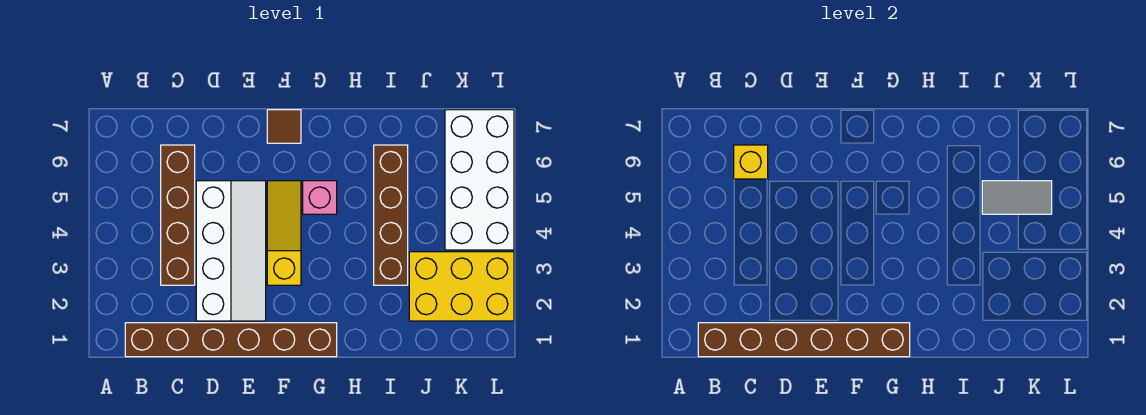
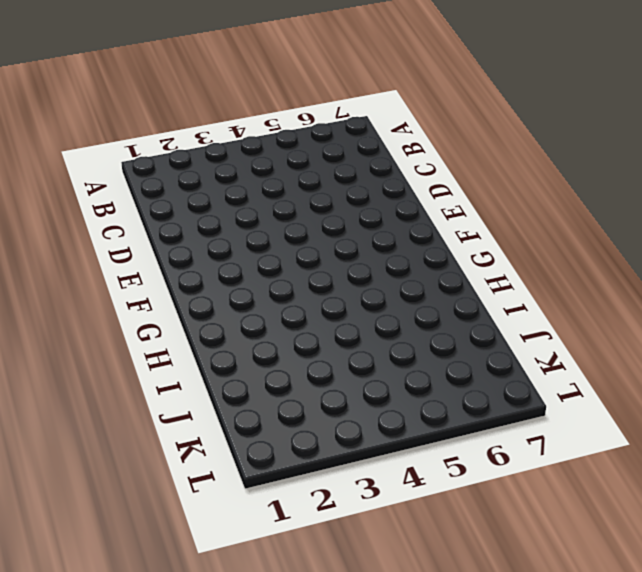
none -> brown 1x6 brick [125,323,337,357]
none -> brown 1x4 brick [161,145,195,285]
none -> white 2x4 slope [196,181,266,321]

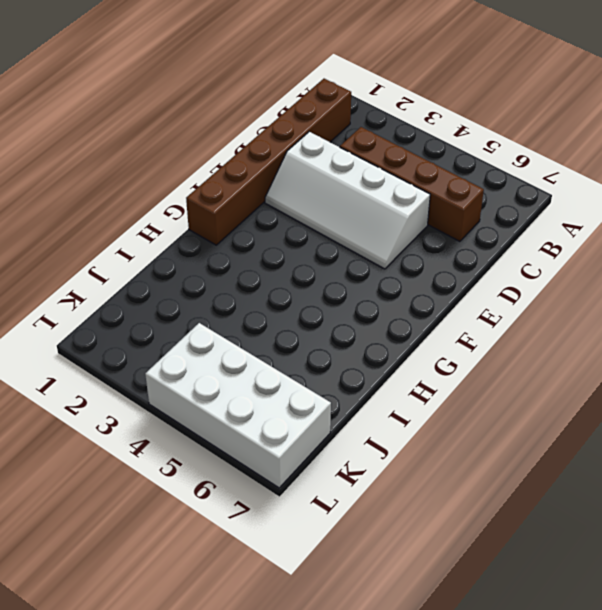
none -> yellow 1x3 slope [267,181,301,285]
none -> brown 1x1 tile [267,110,301,143]
none -> pink 1x1 brick [303,181,337,214]

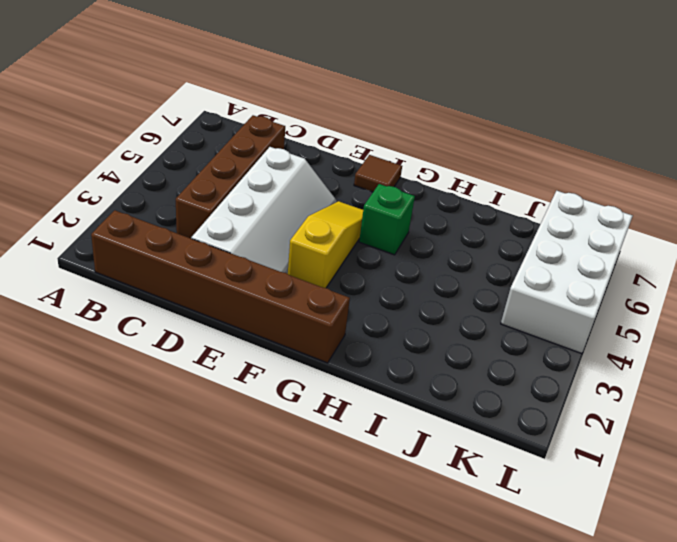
green 1x1 brick [359,184,415,255] -> pink 1x1 brick [303,181,337,214]
none -> brown 1x4 brick [374,145,408,285]
none -> yellow 2x3 brick [409,252,514,321]
none -> brown 1x6 brick [698,323,910,357]

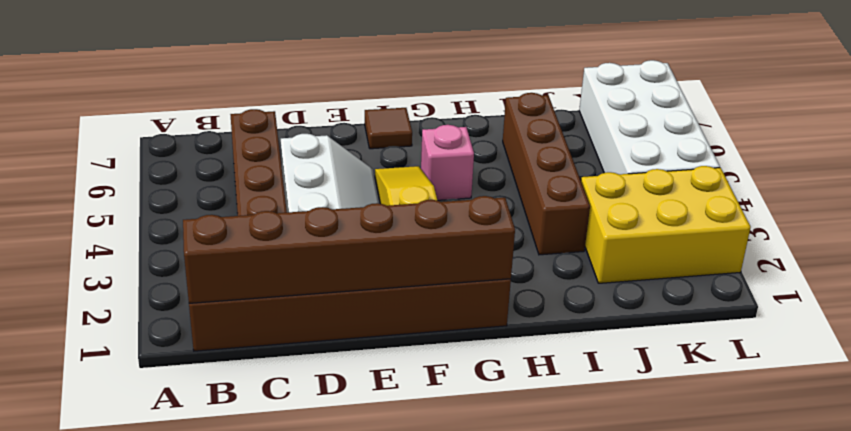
none -> yellow 1x1 brick [734,145,768,179]
none -> grey 1x2 tile [982,181,1052,214]

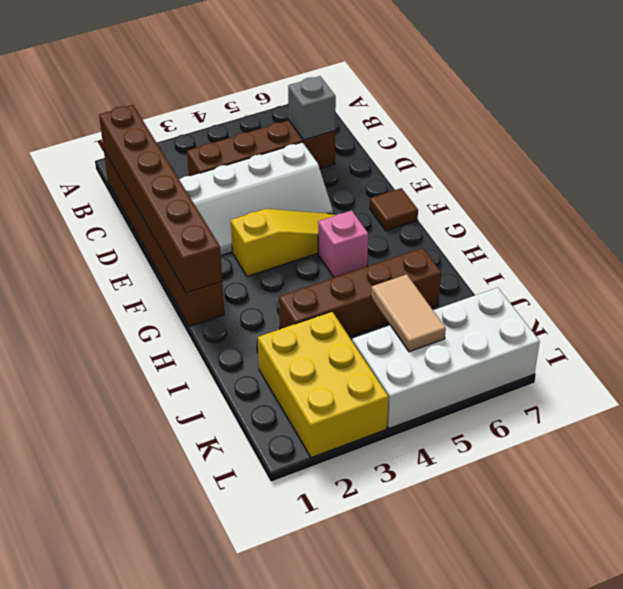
grey 1x1 brick [288,76,336,140] -> yellow 1x1 brick [734,145,768,179]
tan 1x2 tile [371,274,446,352] -> grey 1x2 tile [982,181,1052,214]

